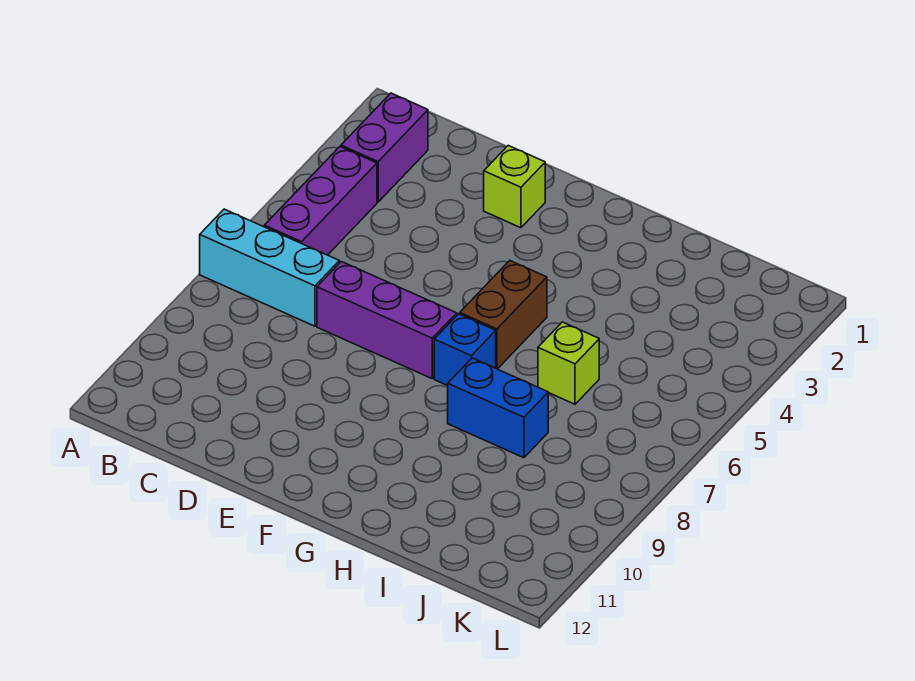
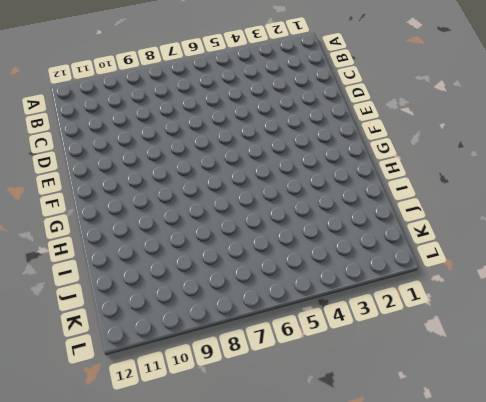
none -> cyan 1x3 brick [200,209,339,326]
none -> purple 1x2 brick [341,93,428,202]

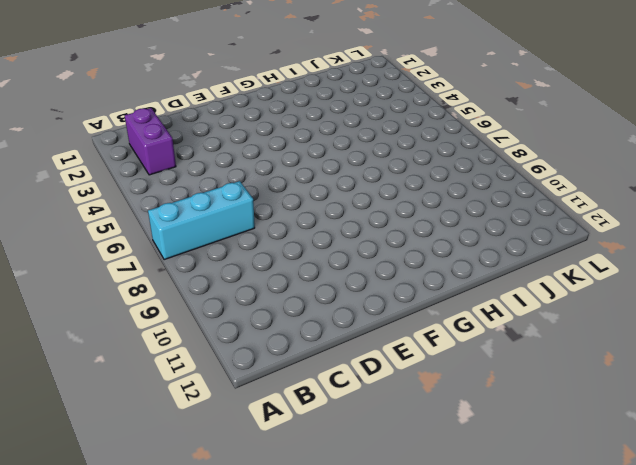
none -> purple 1x3 brick [264,147,377,255]
none -> purple 1x3 brick [317,262,457,378]

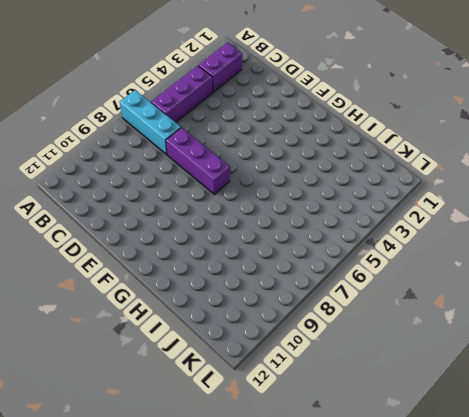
none -> lime 1x1 brick [484,146,545,228]
none -> brown 1x2 brick [460,261,547,369]

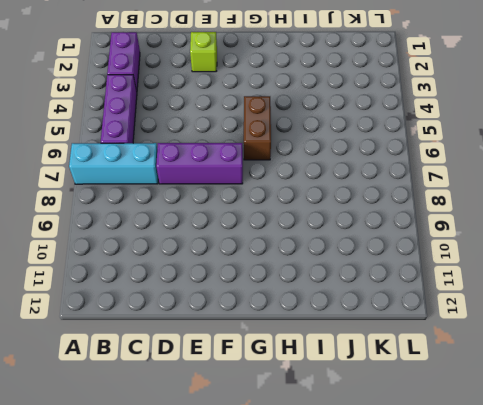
none -> blue 1x1 brick [434,314,496,386]
none -> blue 1x2 brick [448,358,548,458]

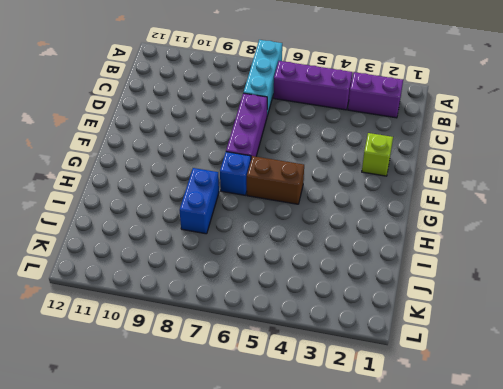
none -> lime 1x1 brick [538,322,599,404]

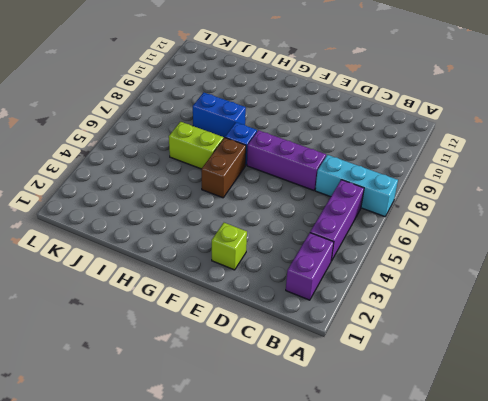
lime 1x2 brick [169,122,224,169] -> lime 1x1 brick [538,322,599,404]

